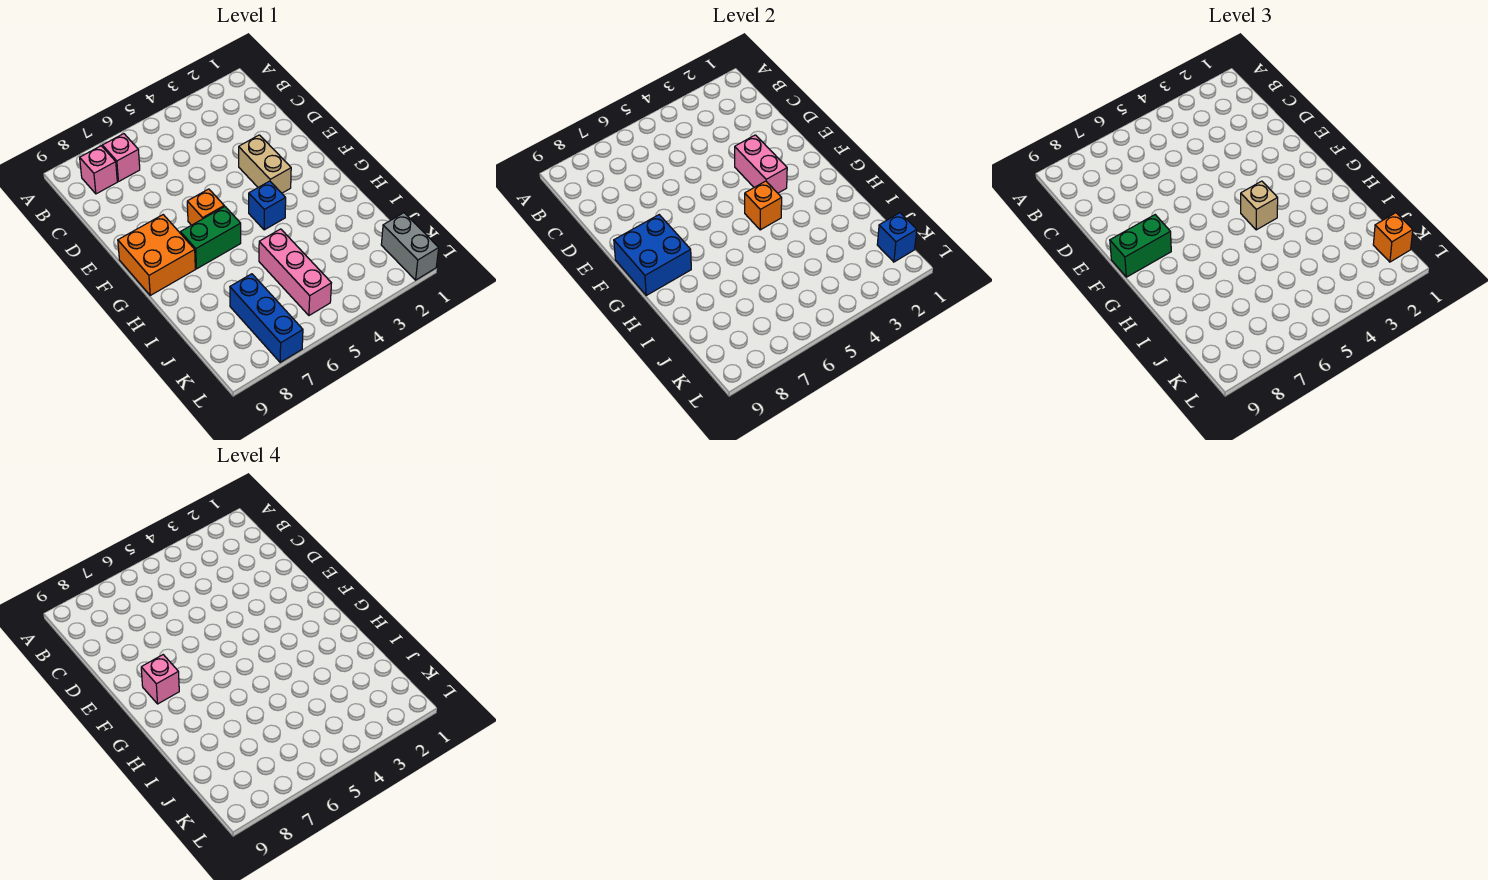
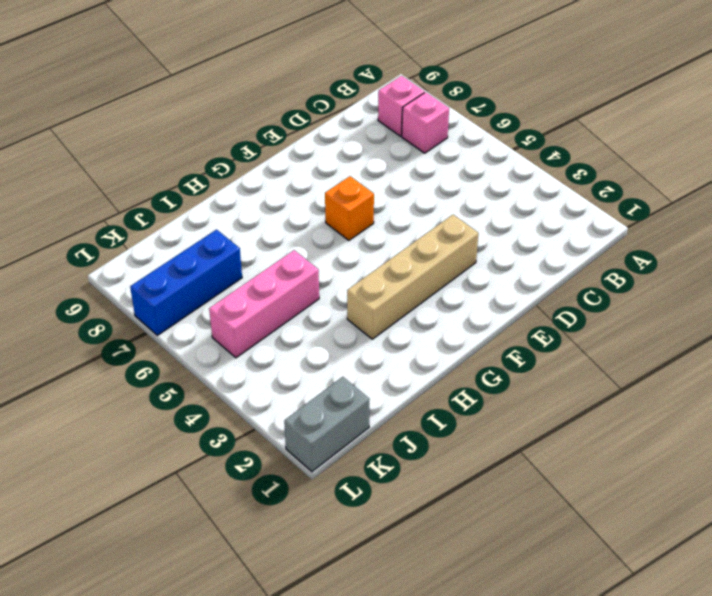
tan 1x4 brick [347,215,479,339] -> tan 1x2 brick [239,135,291,193]
none -> orange 2x2 brick [118,215,195,295]
none -> blue 1x1 brick [249,181,286,230]
none -> green 1x2 brick [180,206,241,269]

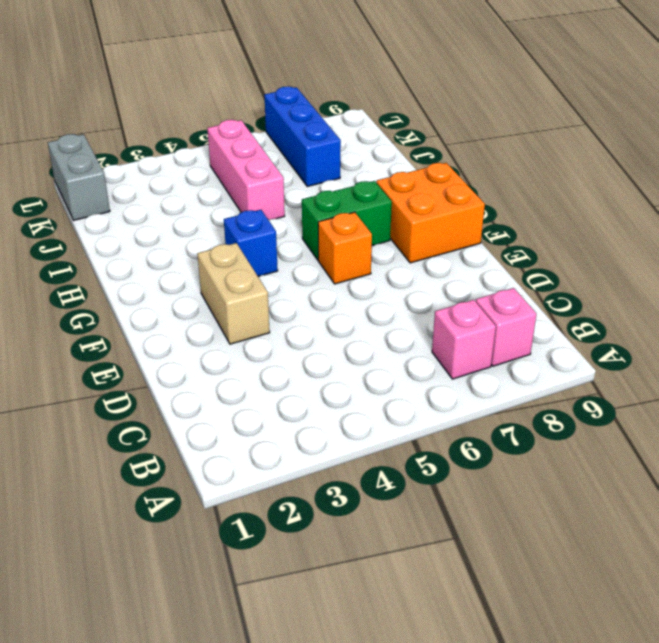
none -> pink 1x2 brick [735,135,787,193]
none -> blue 2x2 brick [614,215,691,295]
none -> orange 1x1 brick [745,181,782,230]

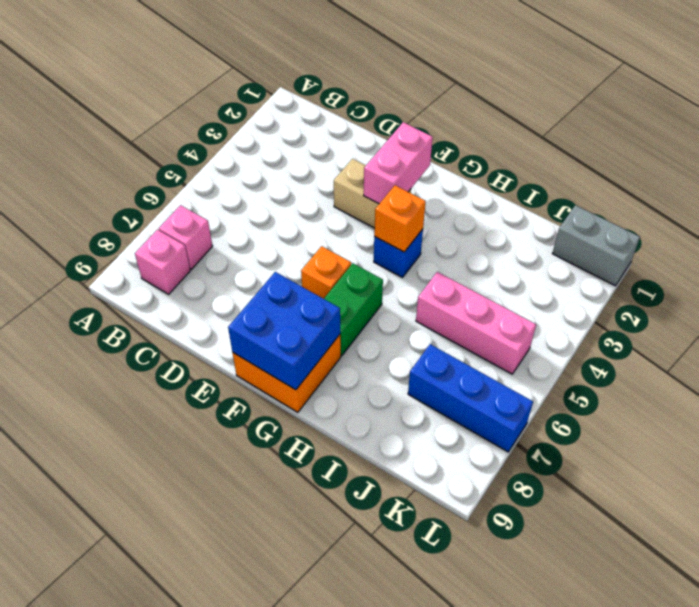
pink 1x2 brick [364,122,433,204] -> pink 1x2 brick turned to [735,135,787,193]
none -> blue 1x1 brick [877,213,917,262]
none -> green 1x2 brick [1110,215,1171,277]
none -> tan 1x1 brick [1241,181,1278,230]

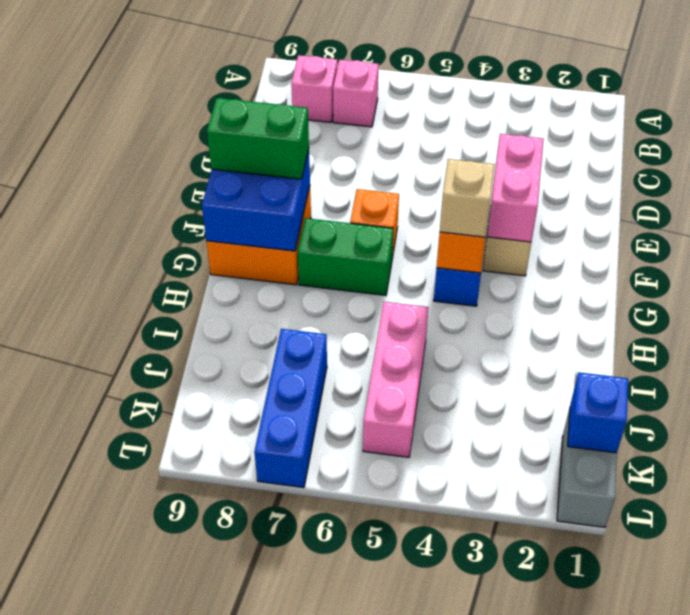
none -> orange 1x1 brick [1373,213,1413,262]
none -> pink 1x1 brick [141,655,179,704]

